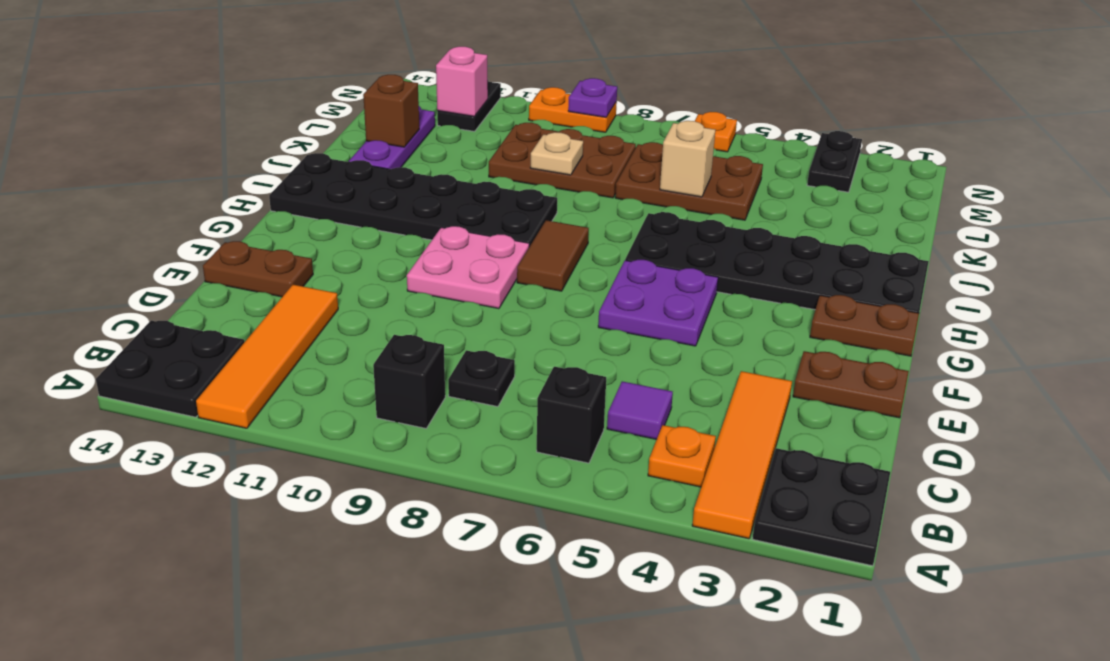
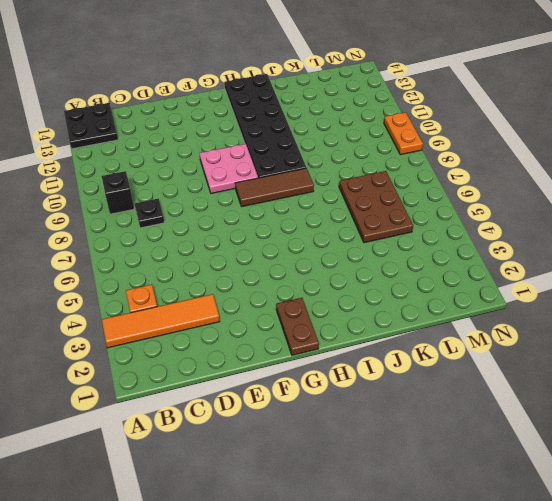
brown 1x3 tile [235,168,314,207] -> brown 1x2 tile [517,220,589,291]
none -> black 2x2 plate [753,448,890,566]
none -> orange 1x4 tile [196,285,338,428]
none -> black 1x1 brick [537,367,606,463]

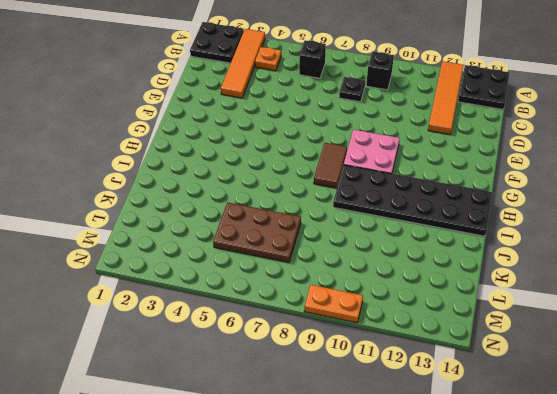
none -> purple 1x1 tile [607,381,673,439]
none -> brown 1x2 plate [793,351,909,418]
none -> brown 1x2 plate [203,241,313,297]

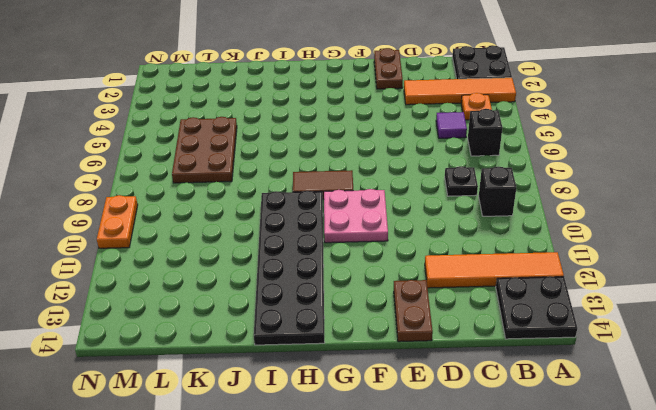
none -> purple 2x2 plate [598,260,718,346]
none -> brown 1x2 plate [810,295,919,356]
none -> black 2x6 plate [625,212,929,313]

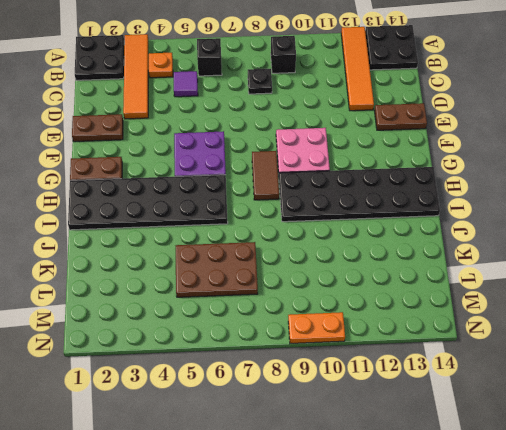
none -> purple 1x3 plate [349,106,435,169]
none -> brown 2x3 plate [489,123,636,198]
none -> black 1x2 plate [807,131,862,192]

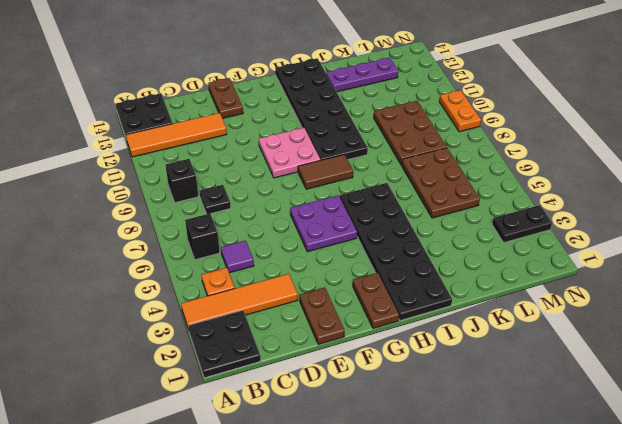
none -> black 1x2 plate [437,79,501,131]
none -> orange 1x1 plate [695,112,737,152]
none -> tan 1x1 brick [660,121,715,197]

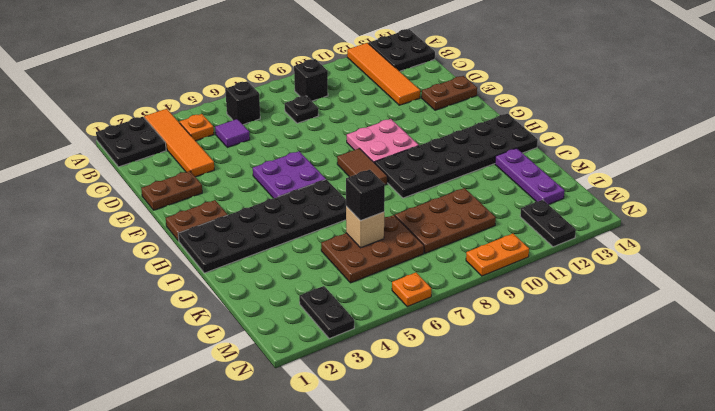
black 1x1 brick [346,170,385,221] -> none
none -> tan 1x1 plate [530,132,583,175]
none -> brown 1x1 brick [363,75,419,147]
none -> pink 1x1 brick [436,47,488,117]

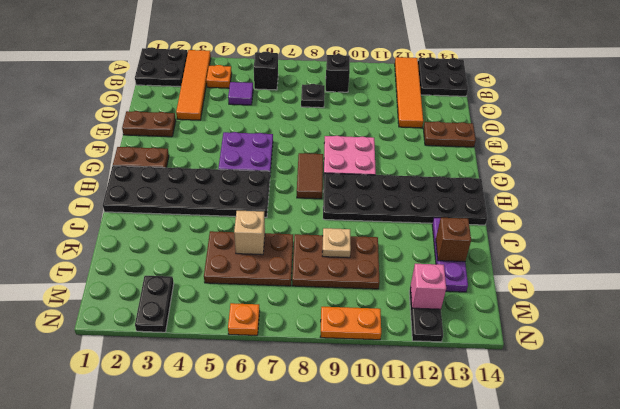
none -> purple 1x1 plate [568,78,617,117]

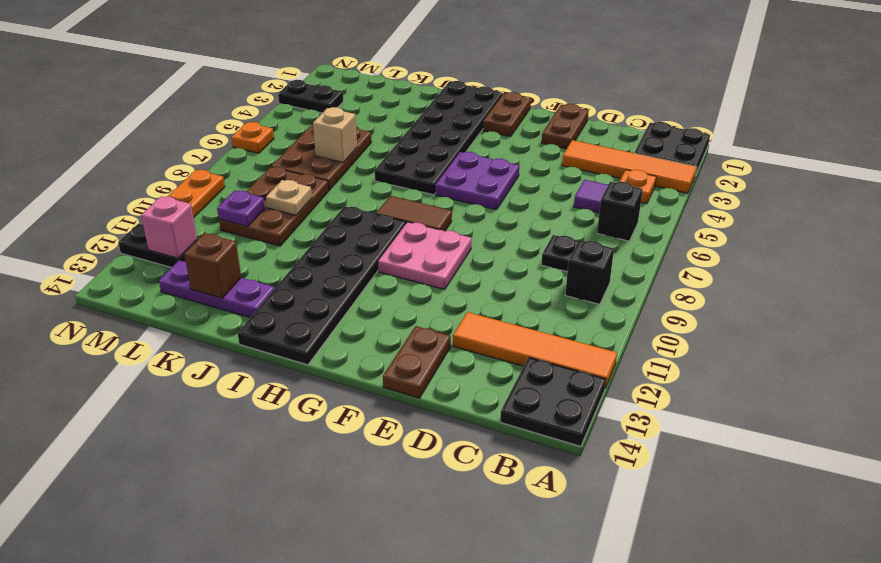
purple 1x1 plate [217,190,265,227] -> purple 1x1 plate moved to [568,78,617,117]

